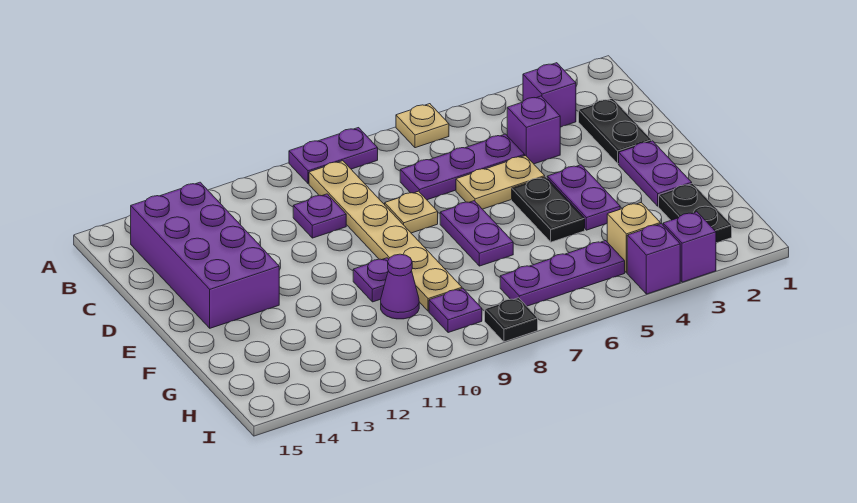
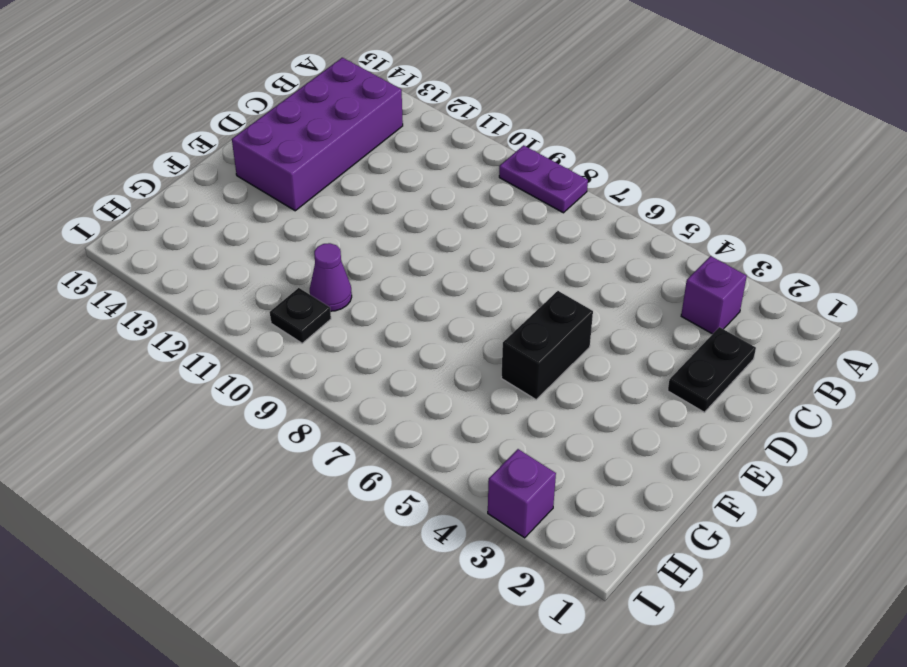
black 1x2 brick [501,291,593,400] -> black 1x2 plate [512,177,585,242]
black 1x1 plate [270,288,331,343] -> black 1x1 plate moved to [485,298,538,342]
none -> tan 1x1 plate [396,104,449,148]
none -> tan 1x6 plate [309,161,462,311]
none -> purple 1x1 brick [507,96,560,164]

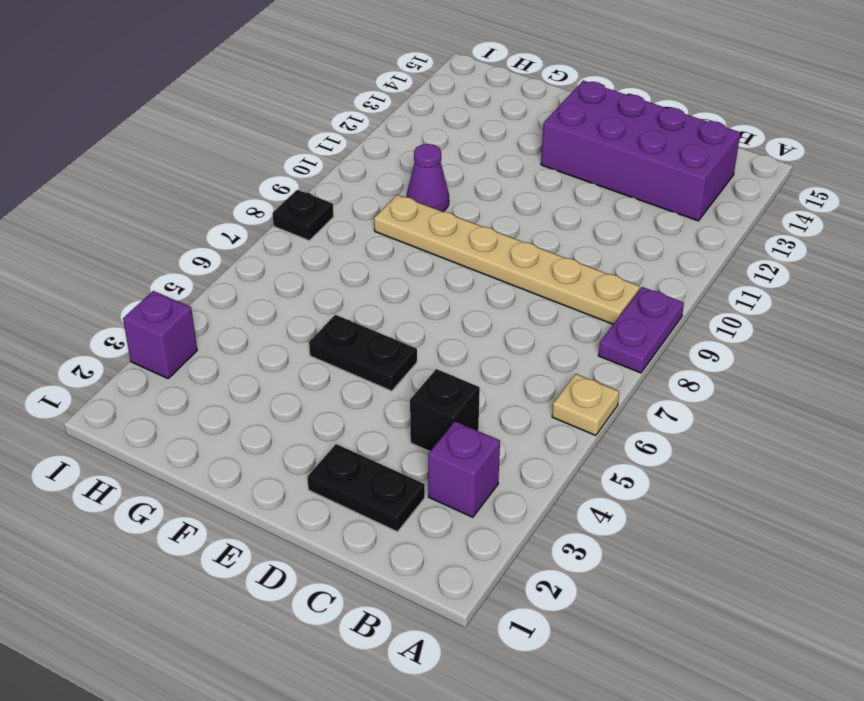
black 1x1 brick [410,369,480,451] -> purple 1x1 brick [507,96,560,164]
none -> purple 1x3 plate [400,134,525,200]
none -> purple 1x1 plate [293,194,346,238]
none -> tan 1x2 plate [456,156,545,209]

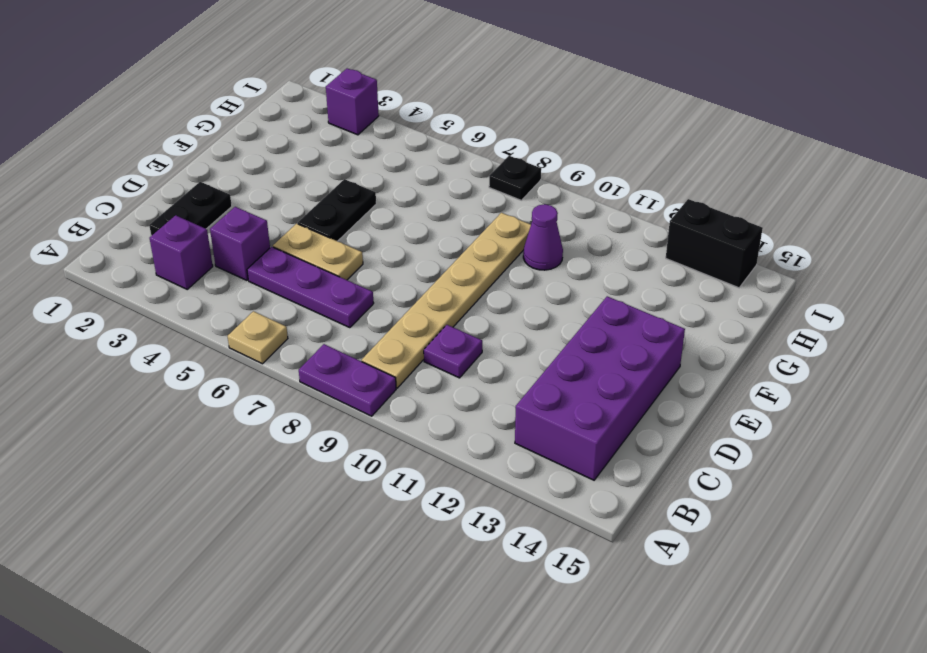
black 1x2 brick [666,199,763,288] -> none
none -> tan 1x1 plate [385,191,438,233]
none -> purple 1x2 plate [619,141,692,206]
none -> purple 1x2 plate [547,165,620,230]

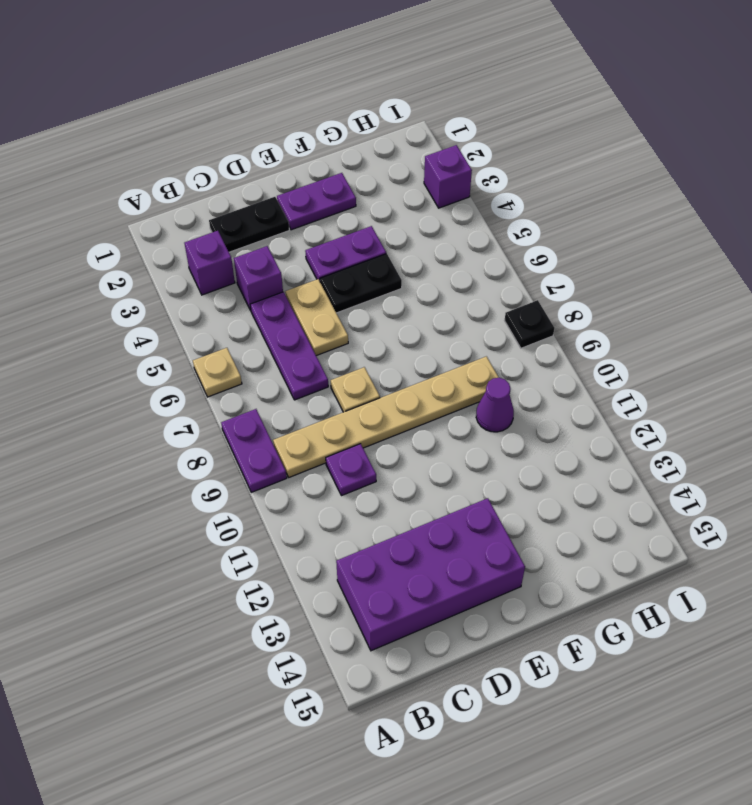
none -> purple 1x2 plate [440,201,513,266]
none -> purple 1x1 plate [353,258,389,302]
none -> black 1x2 plate [659,184,732,243]

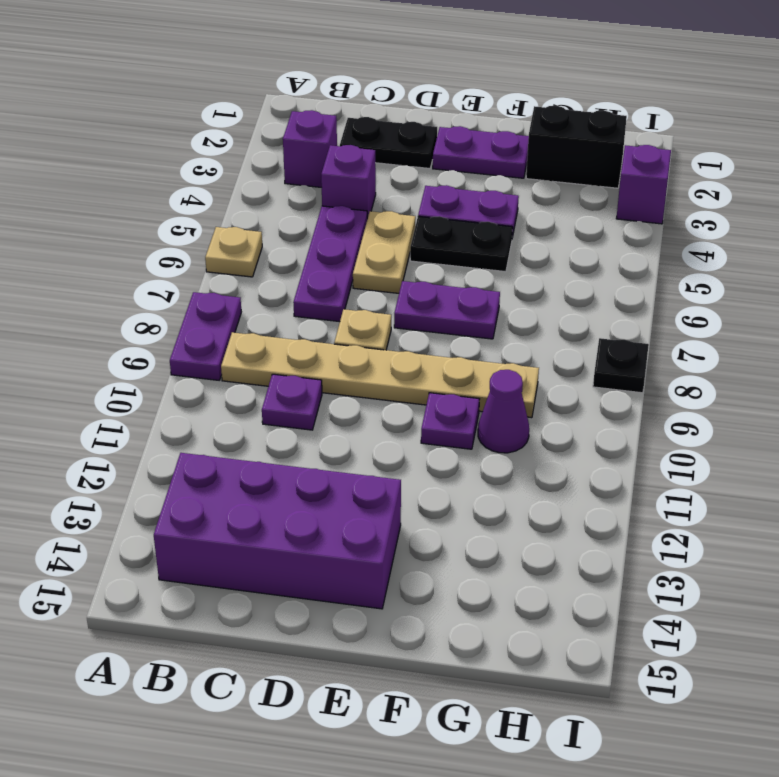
black 1x2 brick [526,106,627,188] -> black 1x2 plate [659,184,732,243]
none -> tan 1x1 brick [607,202,660,273]
none -> purple 1x3 plate [500,241,625,306]
none -> purple 1x1 plate [429,288,482,333]

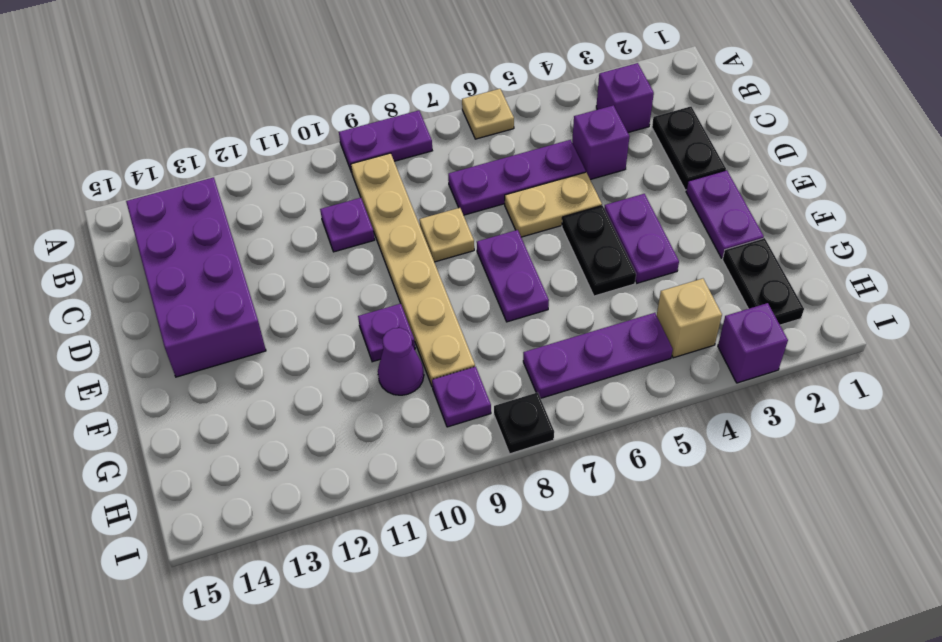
none -> purple 1x1 brick [627,224,680,294]

